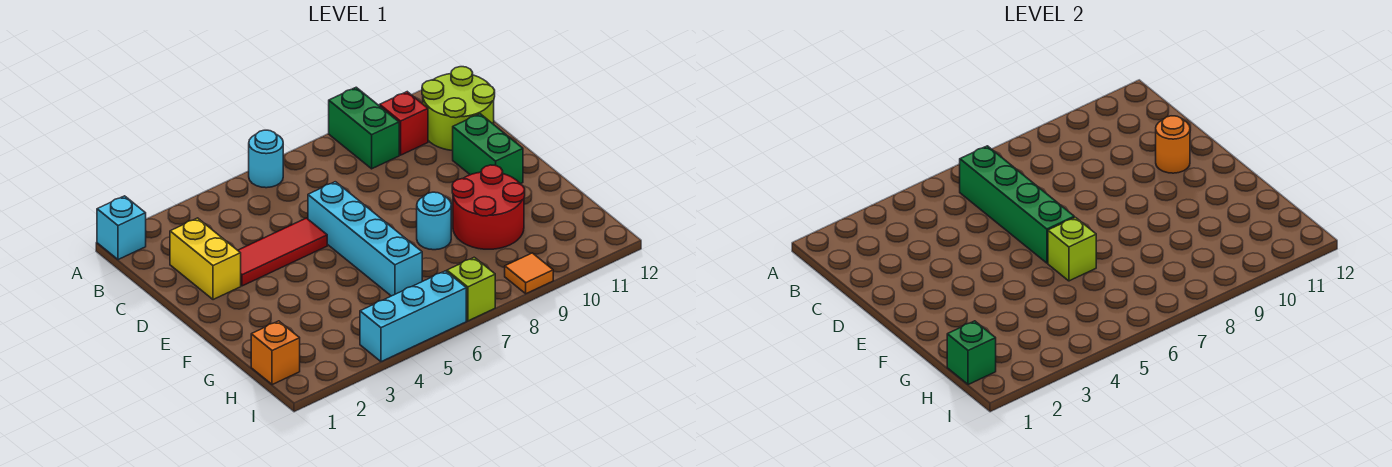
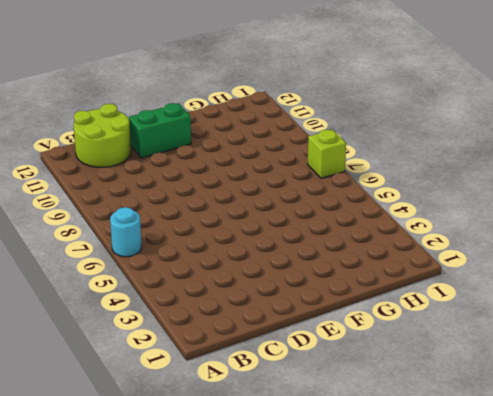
none -> cyan 1x1 brick [97,196,146,260]
none -> green 1x2 brick [329,87,399,169]
none -> red 1x1 brick [380,92,428,155]

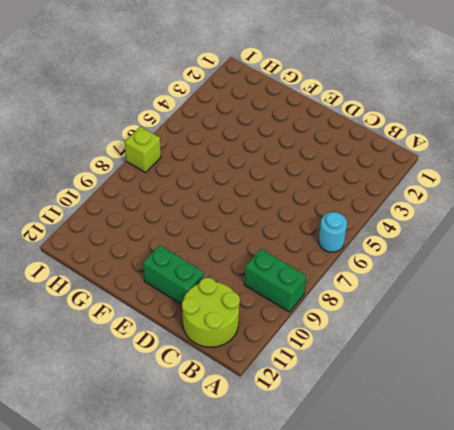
none -> cyan 1x1 brick [97,196,146,260]
none -> red 1x1 brick [380,92,428,155]
none -> yellow 1x2 brick [170,218,241,300]

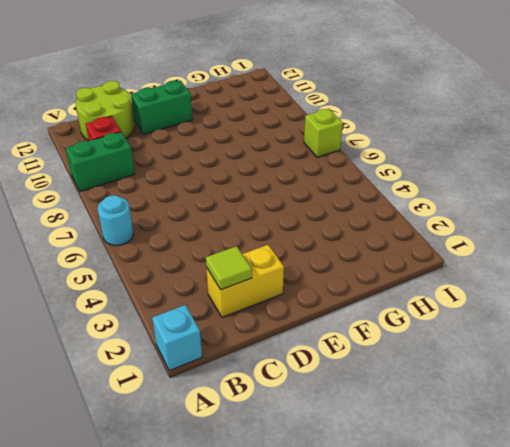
lime 1x1 tile [206,246,252,290] -> none
none -> red 1x3 tile [238,218,327,286]
none -> cyan 1x4 brick [308,182,422,296]
none -> cyan 1x1 round brick [417,192,451,250]

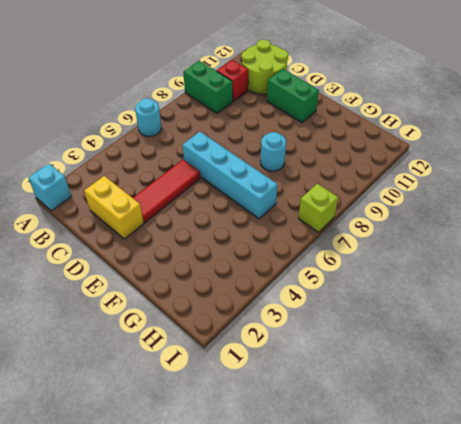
none -> red 2x2 round brick [452,165,525,249]
none -> orange 1x1 brick [251,321,300,385]
none -> cyan 1x3 brick [360,271,466,362]

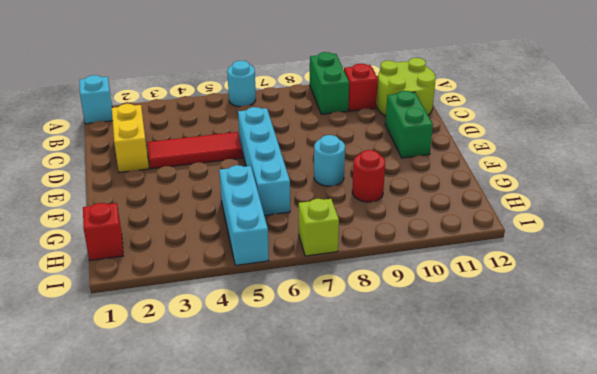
cyan 1x3 brick [219,165,269,265] -> cyan 1x3 brick turned to [360,271,466,362]
red 1x1 round brick [352,150,385,202] -> red 2x2 round brick [452,165,525,249]
red 1x1 brick [83,203,123,261] -> orange 1x1 brick [251,321,300,385]
none -> orange 1x1 tile [505,253,553,294]
none -> green 1x4 brick [960,146,1074,263]
none -> orange 1x1 round brick [1156,116,1190,173]

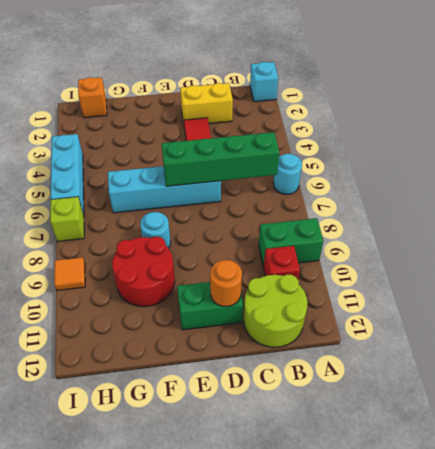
none -> lime 1x1 brick [1048,217,1096,281]
none -> green 1x1 brick [947,321,996,385]

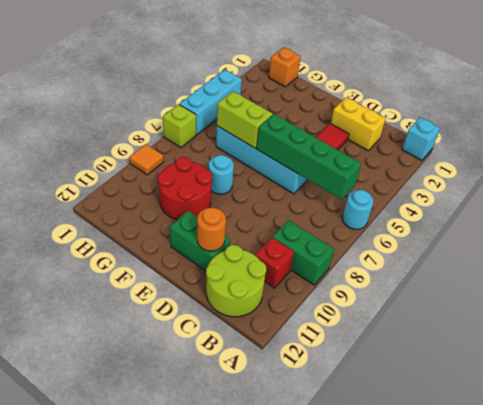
lime 1x2 brick [217,91,273,149] -> lime 1x1 brick [1048,217,1096,281]
none -> green 1x1 brick [947,321,996,385]

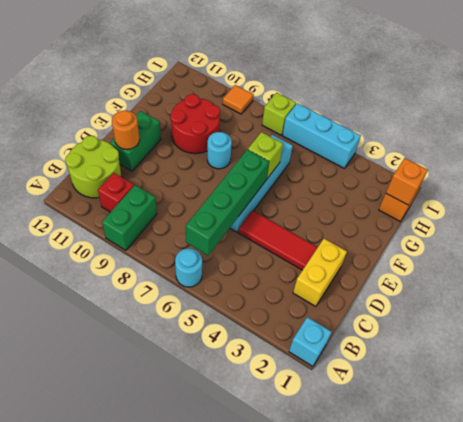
orange 1x1 brick [386,158,428,205] -> green 1x1 brick [947,321,996,385]

